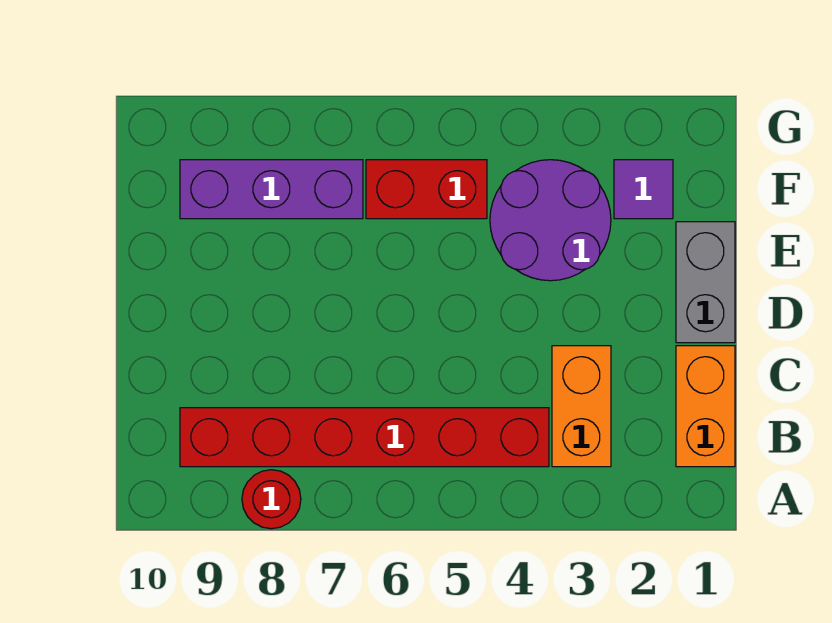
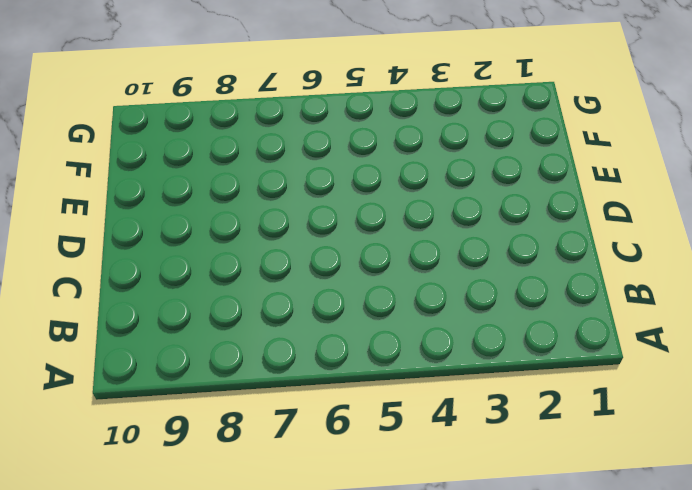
none -> red 1x1 round brick [242,470,301,529]
none -> orange 1x2 brick [676,346,735,467]

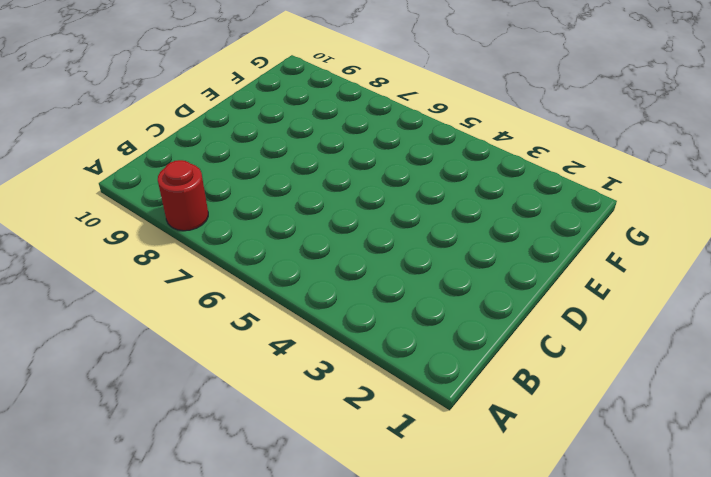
none -> orange 1x2 brick [676,346,735,467]
none -> orange 1x2 brick [552,346,611,467]

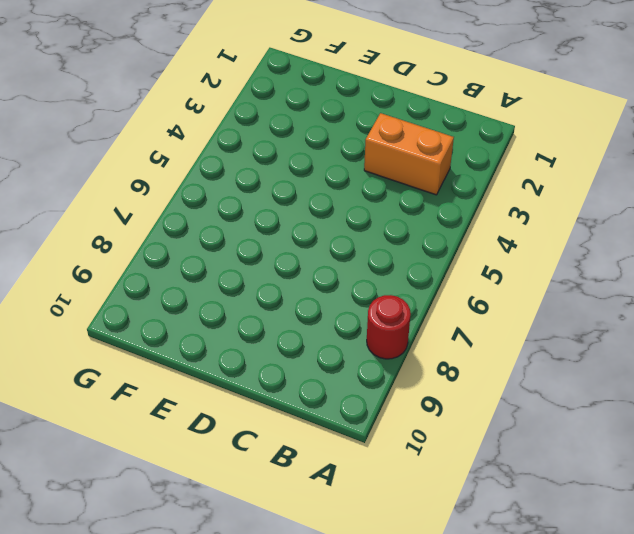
none -> orange 1x2 brick [676,346,735,467]
none -> red 1x6 brick [180,408,549,467]

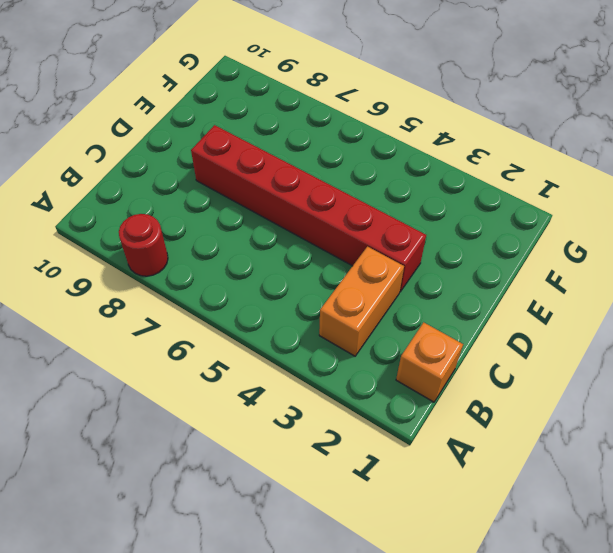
orange 1x1 brick [396,322,463,402] -> orange 1x2 brick [676,346,735,467]
red 1x6 brick [191,125,426,292] -> red 1x6 brick moved to [180,408,549,467]
none -> grey 1x2 brick [676,222,735,343]
none -> purple 2x2 round brick [490,160,611,281]

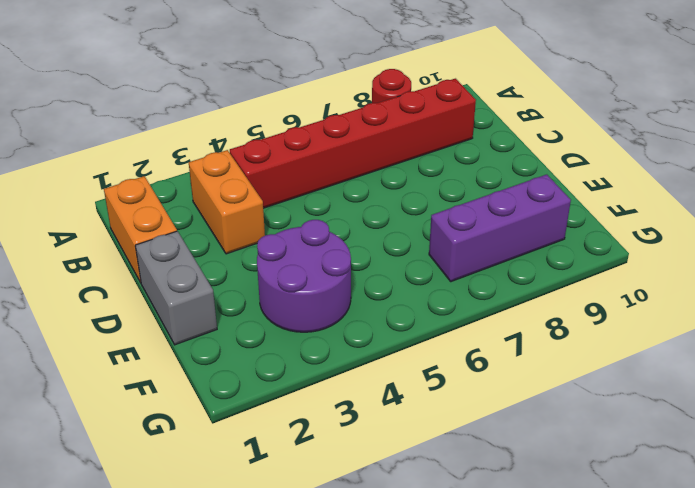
none -> purple 1x1 tile [614,160,673,219]
none -> red 1x2 brick [366,160,487,219]

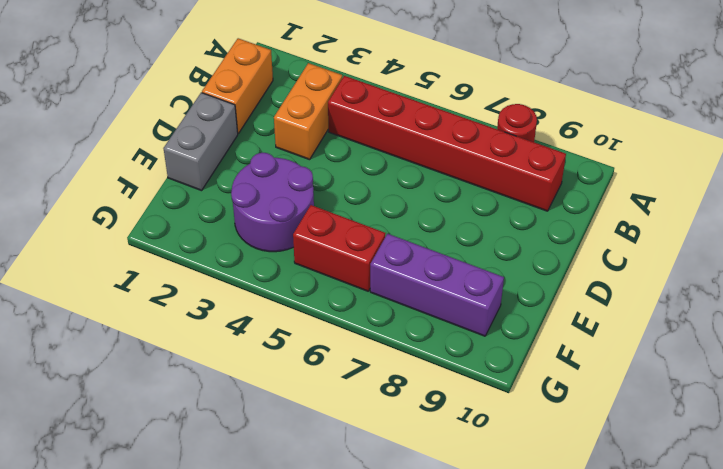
none -> purple 1x1 tile [614,160,673,219]

